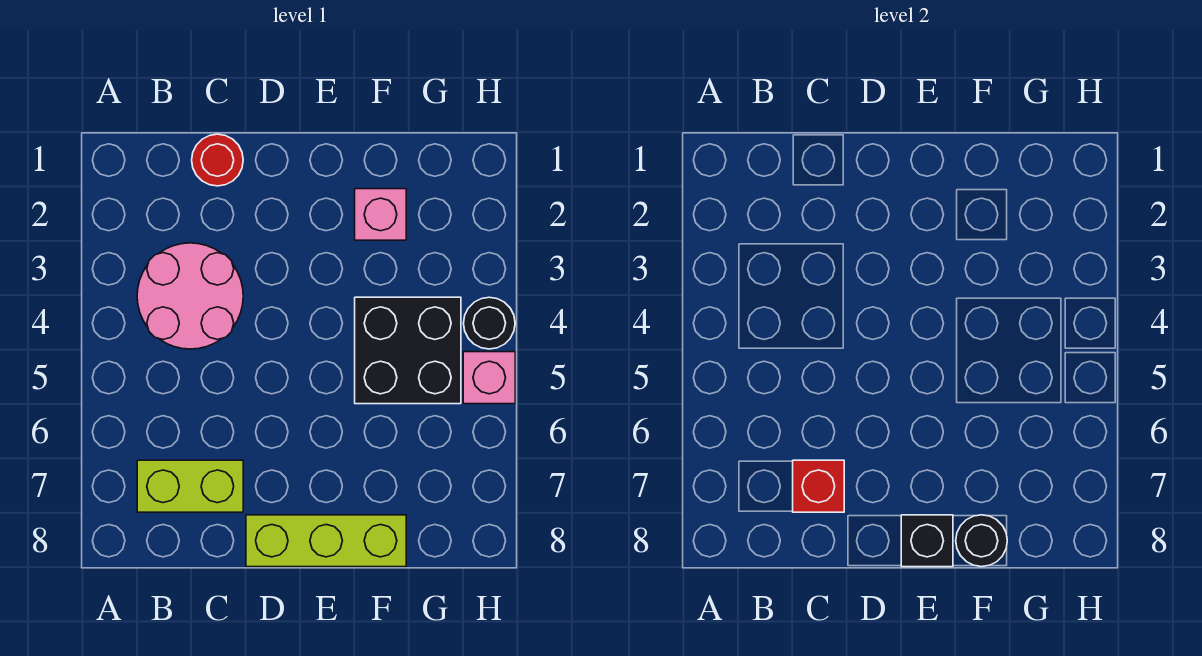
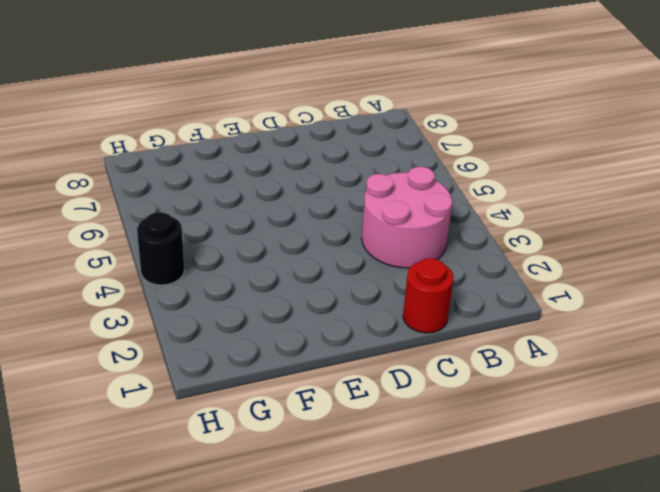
none -> lime 1x2 brick [137,460,243,512]
none -> lime 1x3 brick [246,515,406,567]

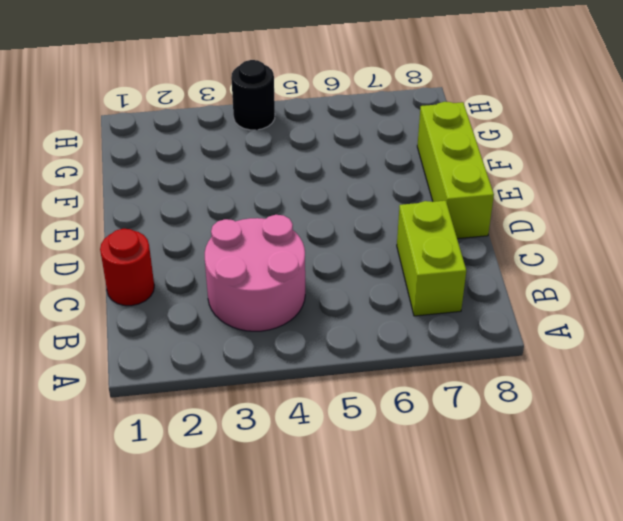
none -> pink 1x1 brick [355,189,406,240]
none -> black 2x2 brick [355,297,461,404]

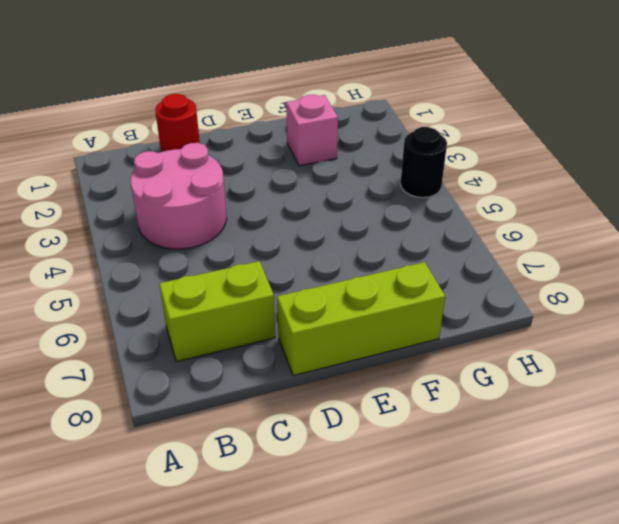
none -> black 2x2 brick [355,297,461,404]
none -> pink 1x1 brick [463,352,515,404]

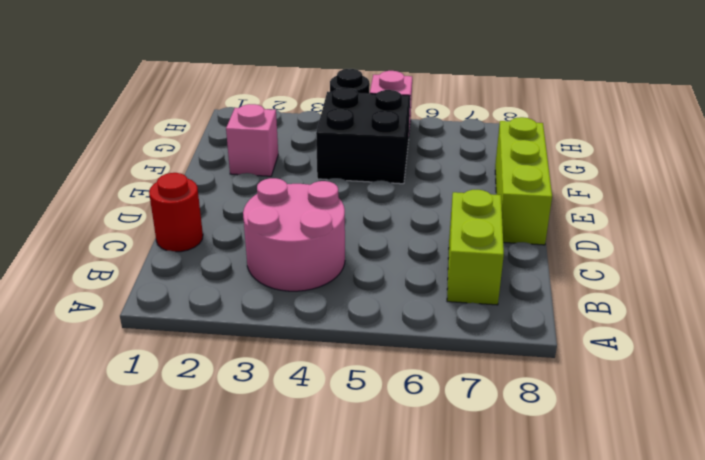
none -> red 1x1 brick [793,460,844,512]
none -> black 1x1 brick [901,515,953,567]

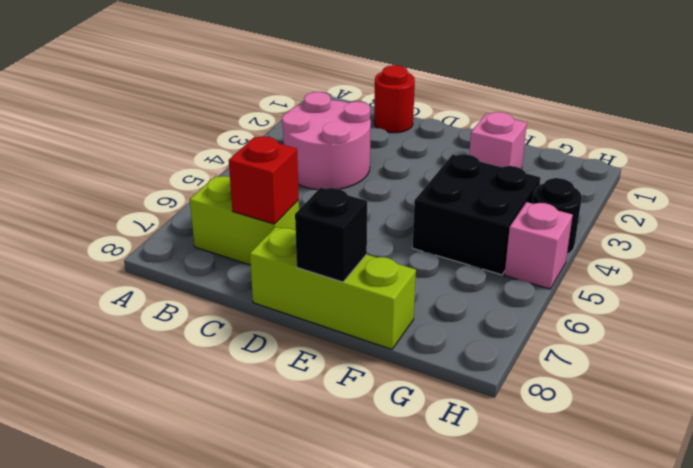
none -> black 1x1 round brick [956,515,1007,567]

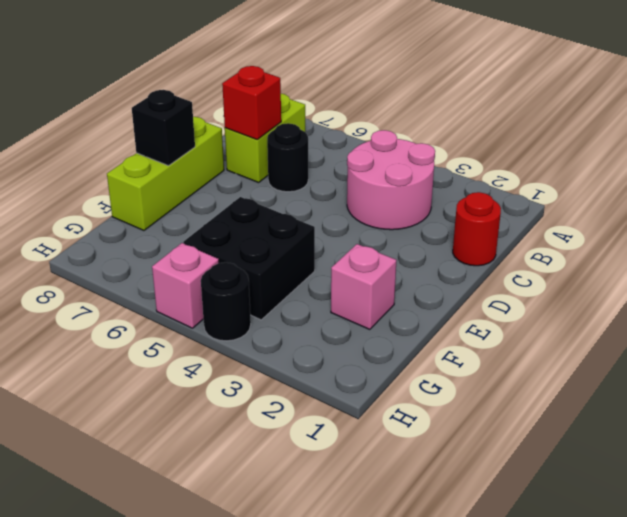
black 1x1 round brick [267,123,308,192] -> black 1x1 round brick moved to [956,515,1007,567]

